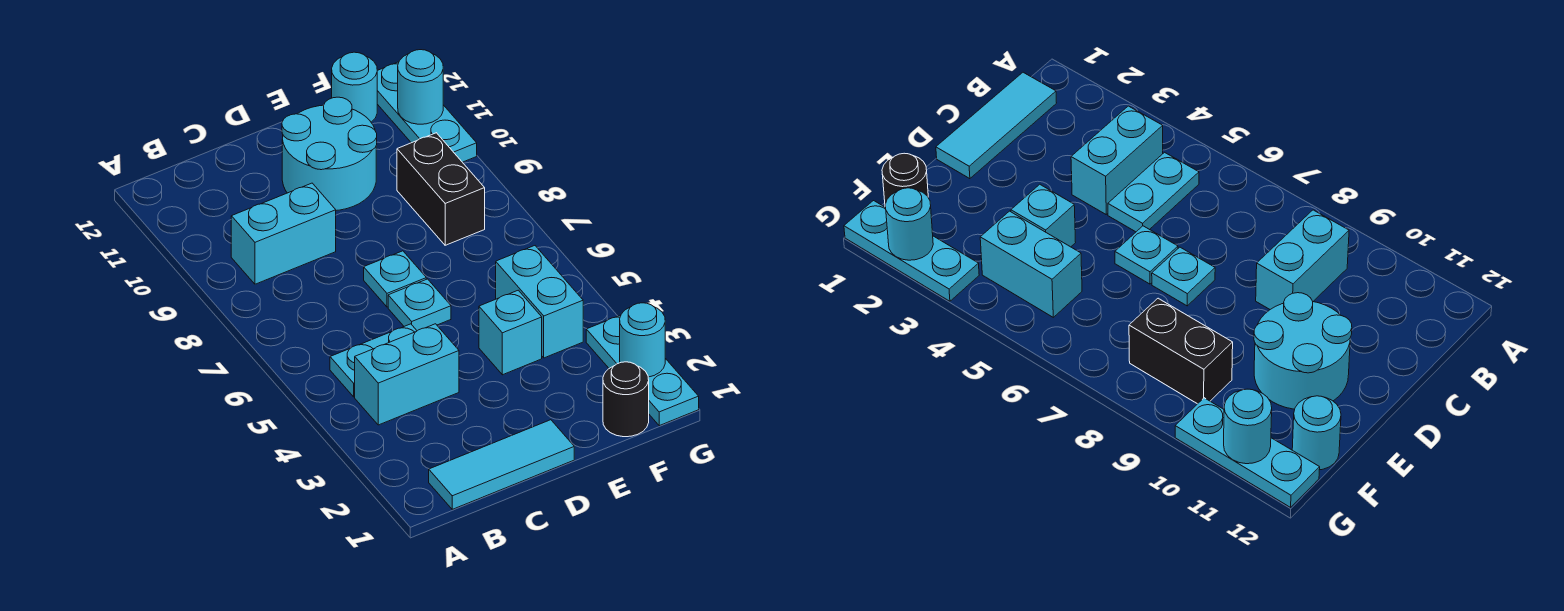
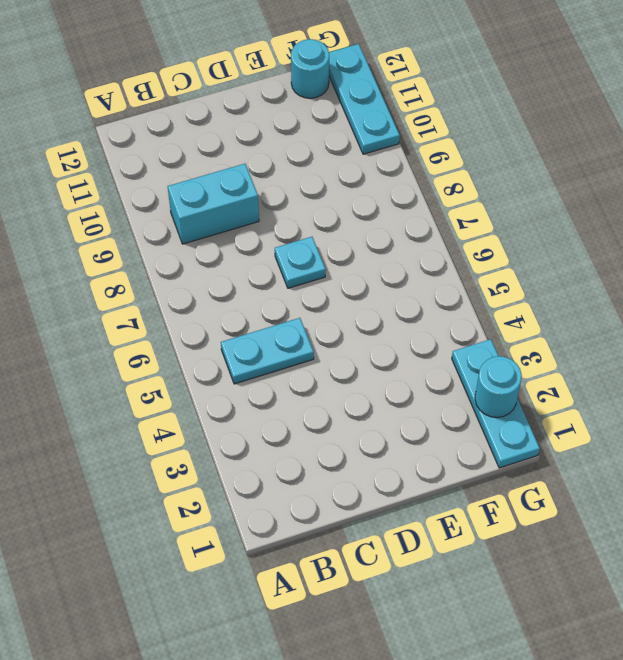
none -> cyan 1x3 tile [429,420,574,509]
none -> cyan 1x2 brick [355,324,459,425]
none -> cyan 1x1 plate [388,279,451,331]

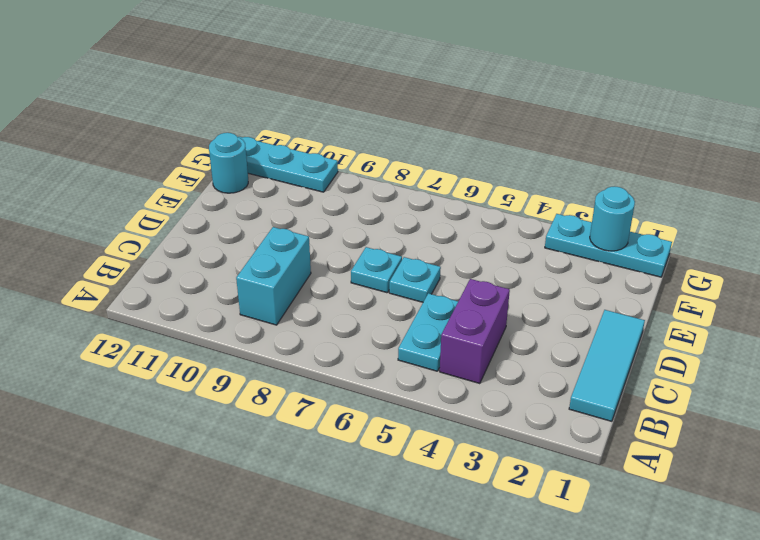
purple 1x2 brick [440,279,510,384] -> cyan 1x2 brick [355,324,459,425]
none -> cyan 2x2 round brick [282,97,377,210]
none -> cyan 1x1 brick [479,290,542,375]
none -> black 1x1 round brick [603,362,649,437]

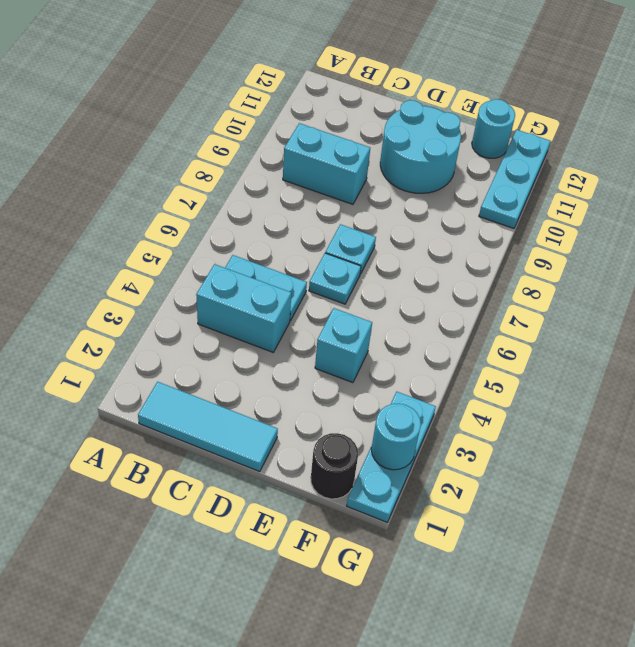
none -> cyan 1x2 brick [496,246,583,358]
none -> black 1x2 brick [397,133,485,245]
none -> cyan 1x1 round brick [398,50,443,124]

